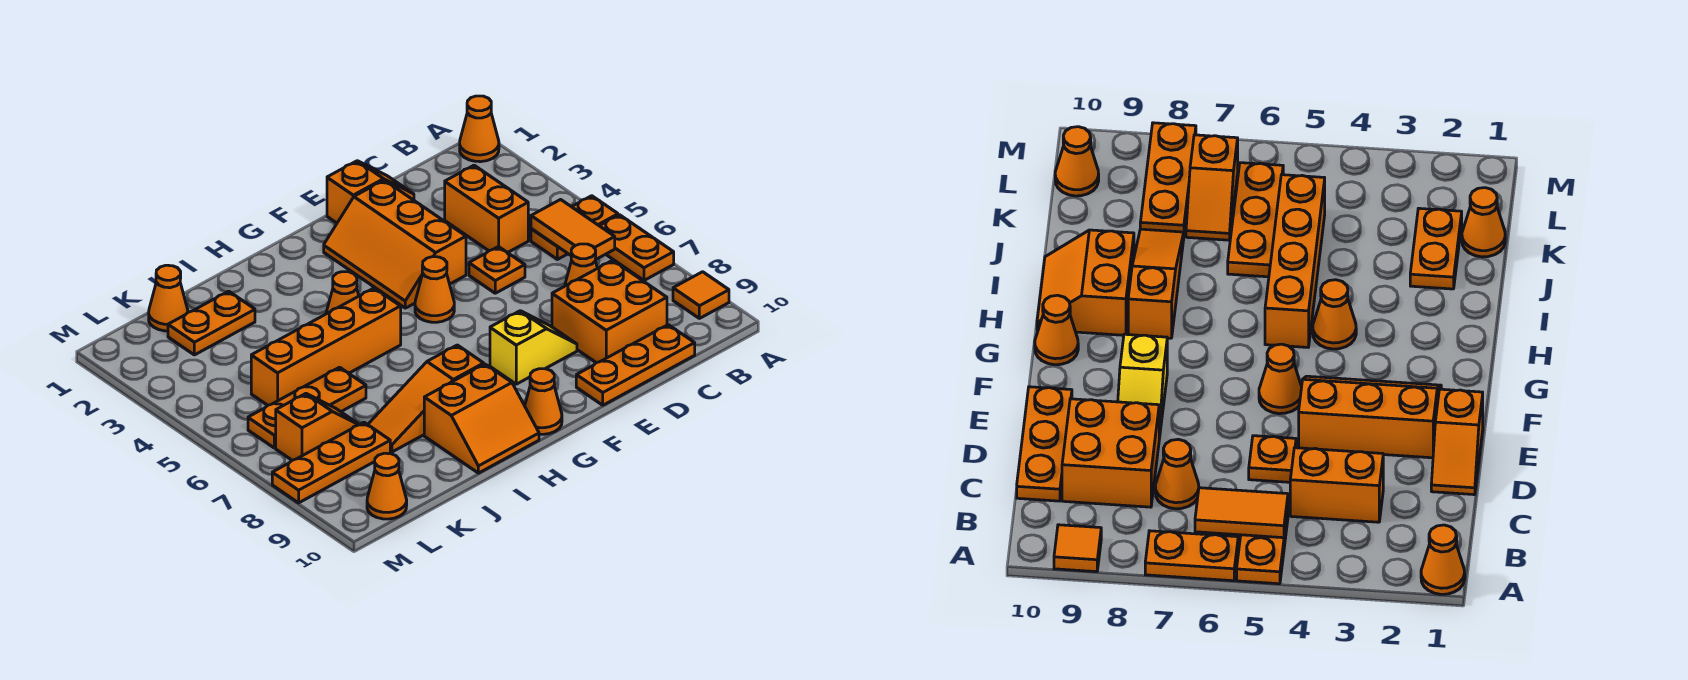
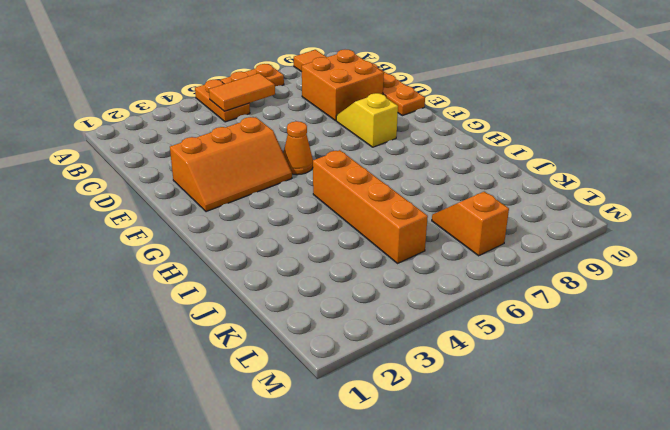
none -> orange 1x1 cone [460,96,499,162]
none -> orange 1x2 brick [445,165,528,253]
none -> orange 1x1 cone [565,244,597,286]

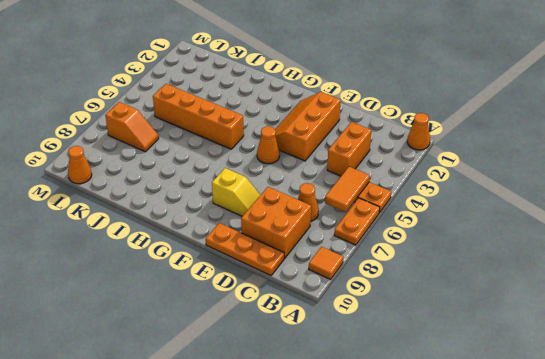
none -> orange 1x2 slope [327,161,414,223]
none -> orange 1x1 plate [469,247,525,293]
none -> orange 1x1 cone [525,369,562,434]

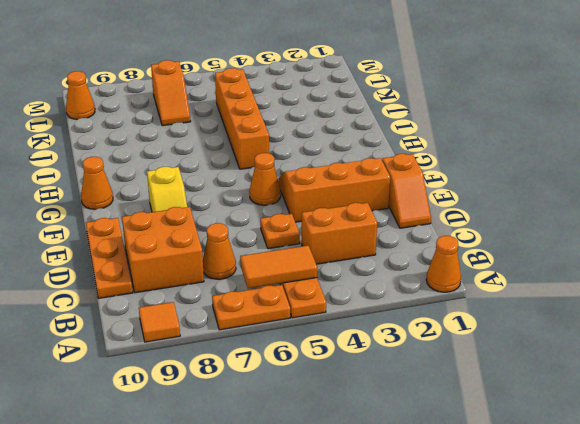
none -> orange 1x1 cone [326,272,359,314]
none -> orange 1x3 slope [368,345,484,452]
none -> orange 2x2 slope [424,364,539,473]

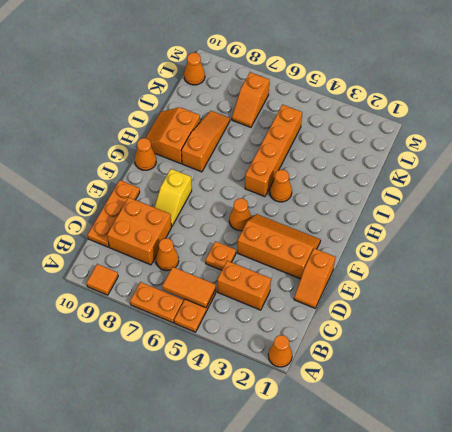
none -> orange 1x2 plate [168,291,255,355]
none -> orange 1x3 plate [248,367,366,448]
none -> orange 1x1 cone [149,265,188,331]

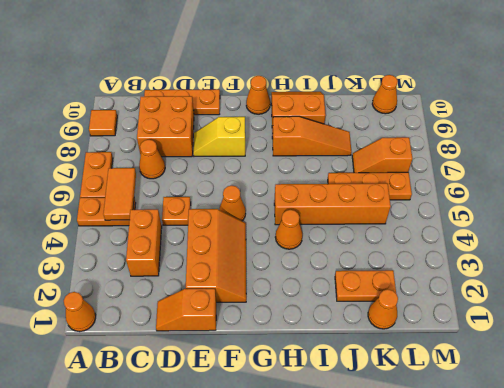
none -> orange 1x3 plate [272,422,390,503]

